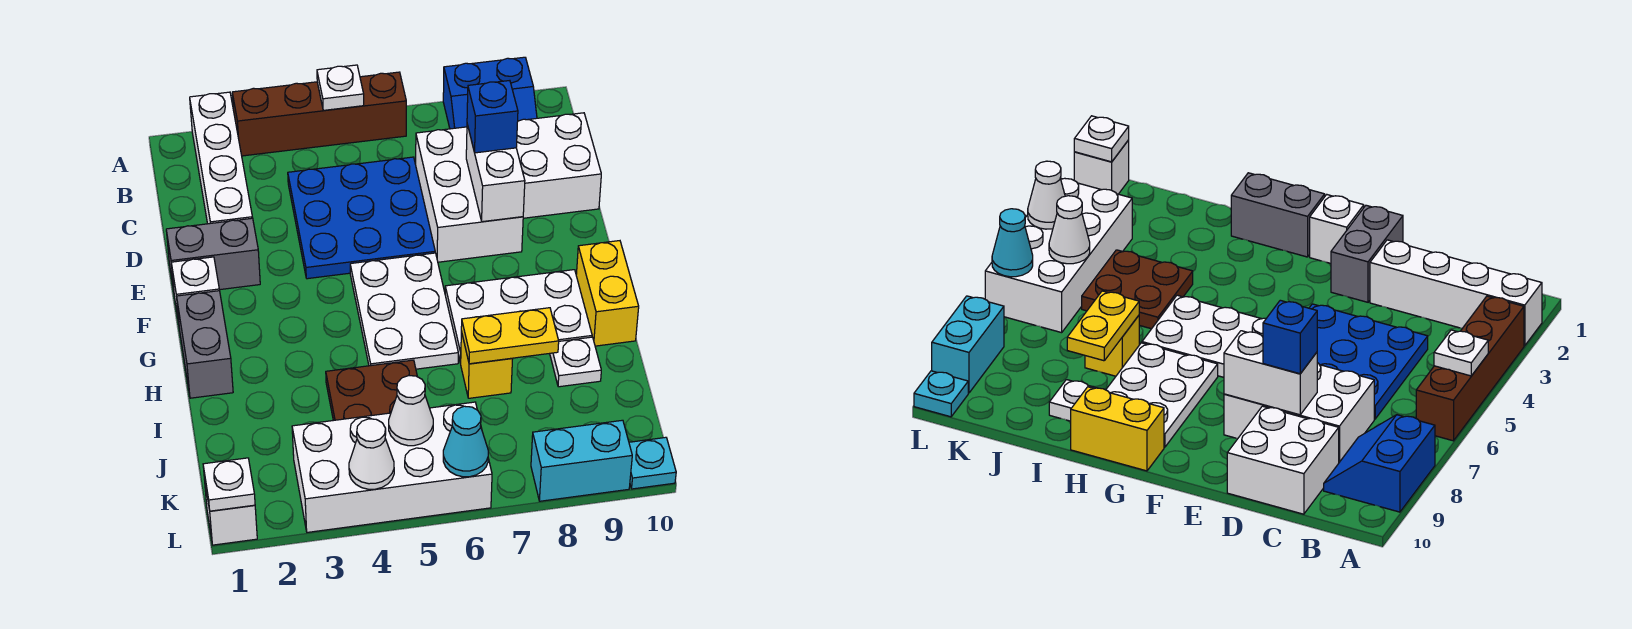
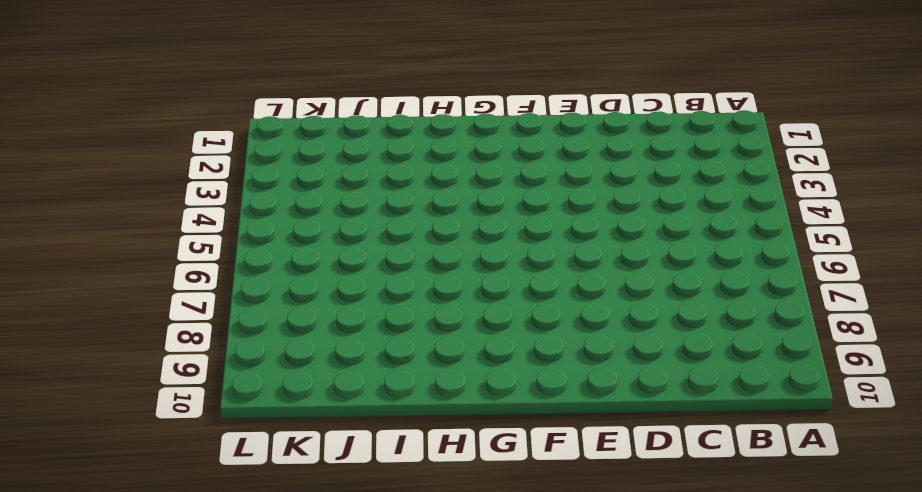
none -> white 1x4 brick [190,92,253,224]
none -> brown 1x4 brick [232,72,406,156]
none -> blue 2x2 slope [443,57,537,129]

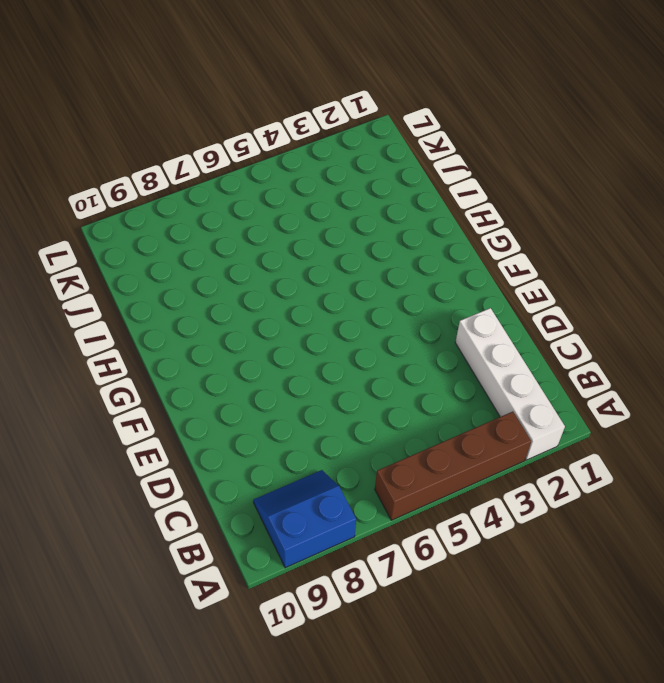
none -> blue 3x3 plate [288,157,435,279]
none -> white 2x3 brick [416,127,523,262]
none -> white 2x2 brick [516,113,601,218]

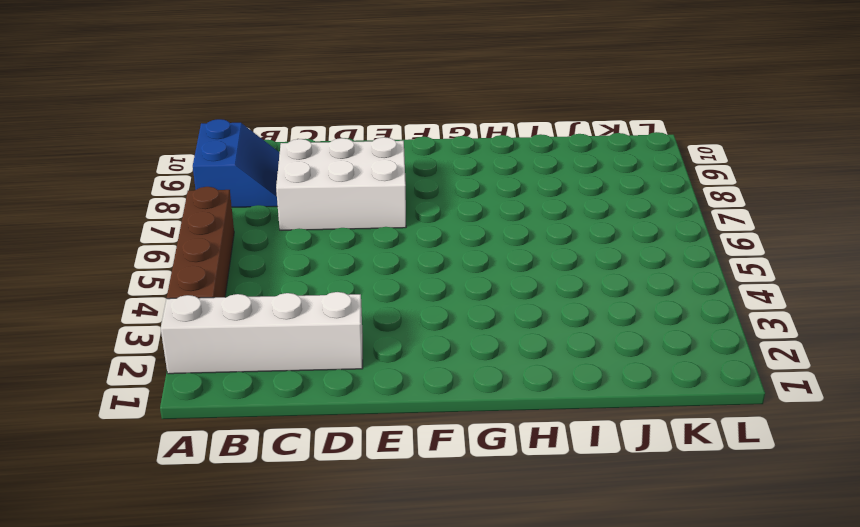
none -> blue 3x3 plate [288,157,435,279]
none -> white 2x2 brick [516,113,601,218]
none -> grey 1x2 brick [166,218,260,290]

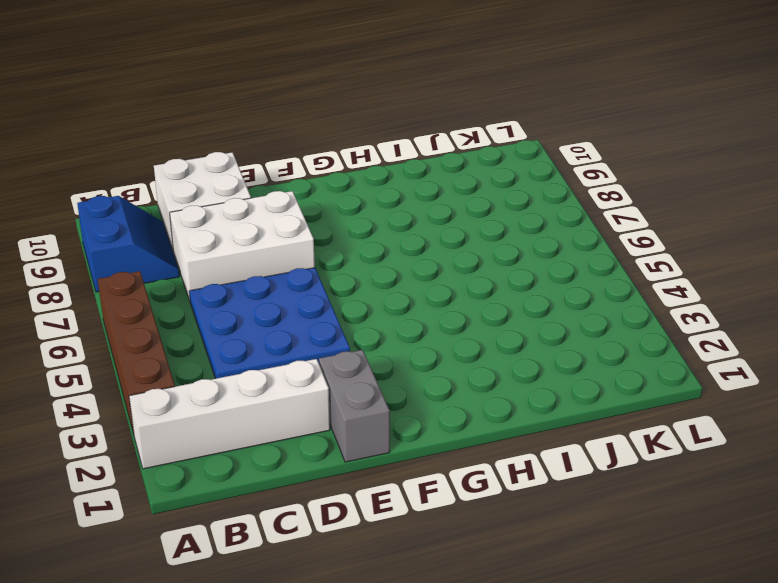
none -> white 1x1 brick [171,257,219,323]
none -> white 2x3 plate [350,253,458,369]
none -> grey 1x2 brick [177,291,233,398]

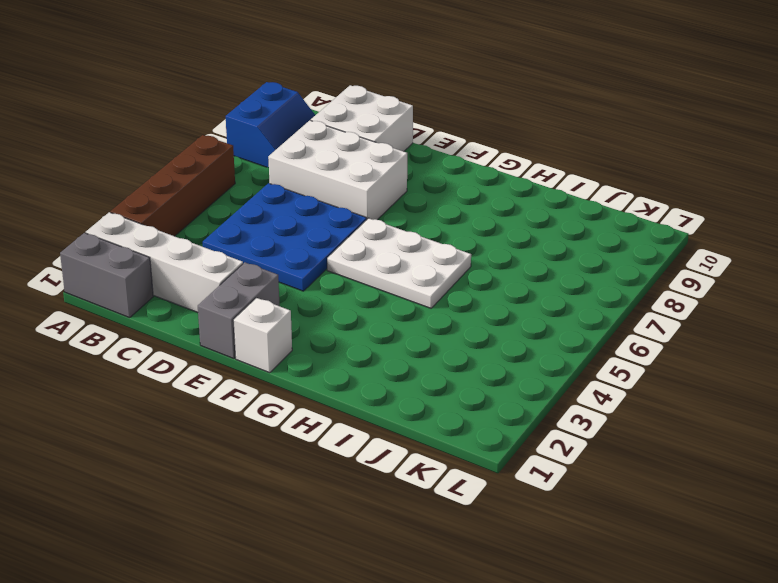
grey 1x2 brick [60,233,153,318] -> grey 1x2 brick moved to [177,291,233,398]
none -> white 2x3 plate [445,270,592,363]
none -> yellow 1x2 brick [576,241,639,346]
none -> brown 2x2 plate [326,360,417,420]

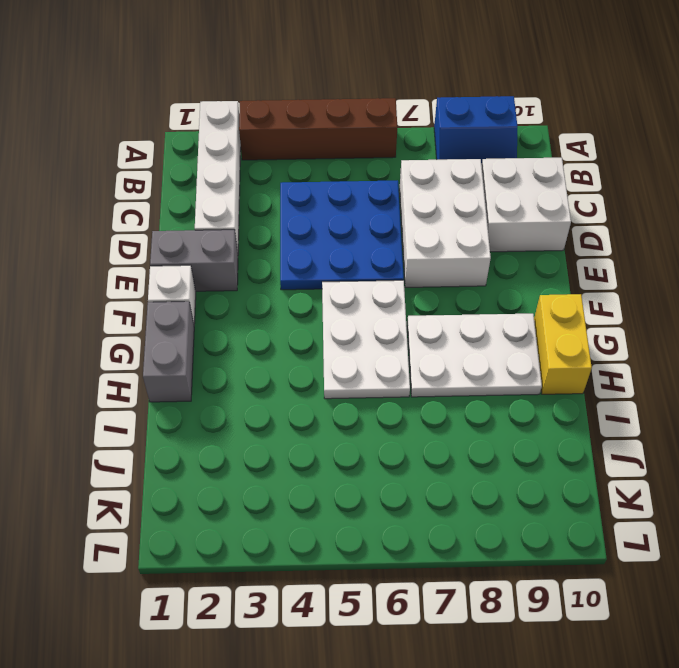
none -> brown 2x2 plate [326,360,417,420]
none -> yellow 1x1 brick [461,331,512,398]
none -> white 1x1 plate [550,337,601,387]

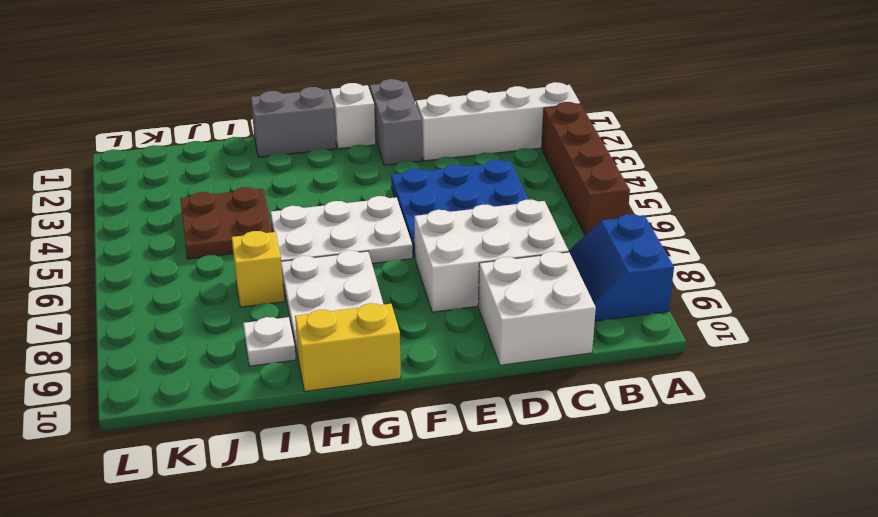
none -> white 2x4 brick [292,402,492,532]
none -> white 1x1 brick [204,478,257,545]
none -> cyan 1x2 brick [531,420,632,501]

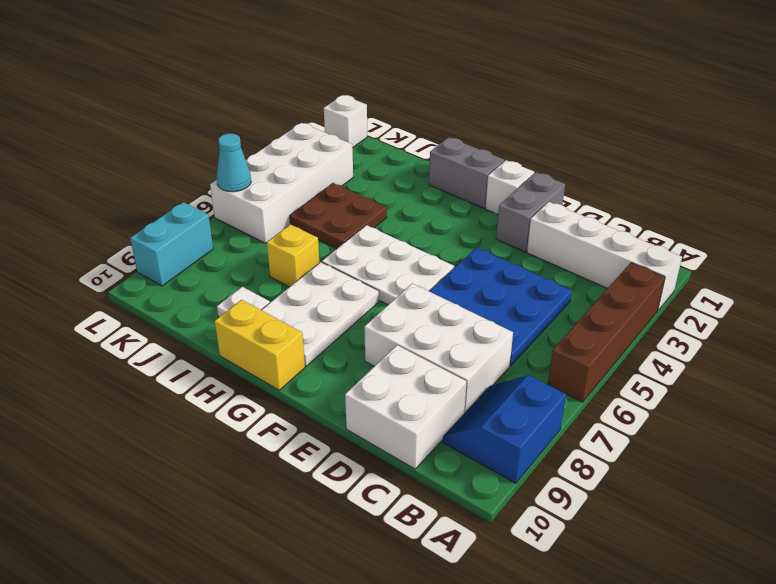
none -> cyan 1x1 plate [629,437,676,489]
none -> white 1x1 plate [317,65,364,110]
none -> white 1x2 brick [466,125,525,222]

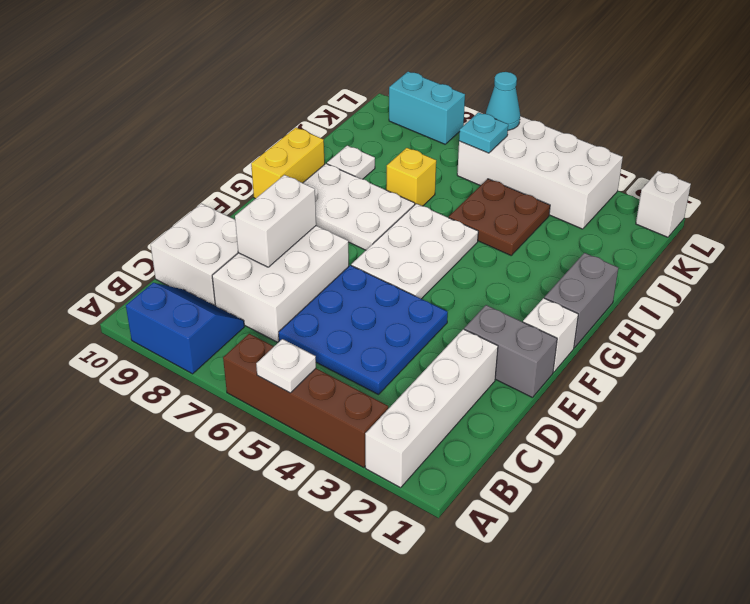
cyan 1x1 plate [459,112,508,153] -> cyan 1x1 plate moved to [629,437,676,489]
none -> yellow 1x2 plate [461,308,559,364]
none -> white 1x1 cone [389,376,433,446]
none -> white 1x1 plate [203,458,255,511]

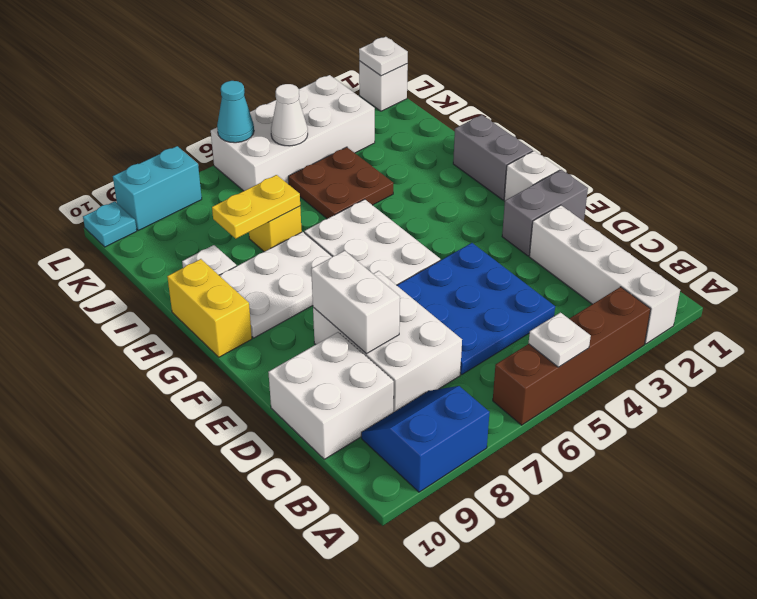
none -> white 1x1 cone [349,419,394,489]
none -> blue 1x1 brick [467,81,518,153]

